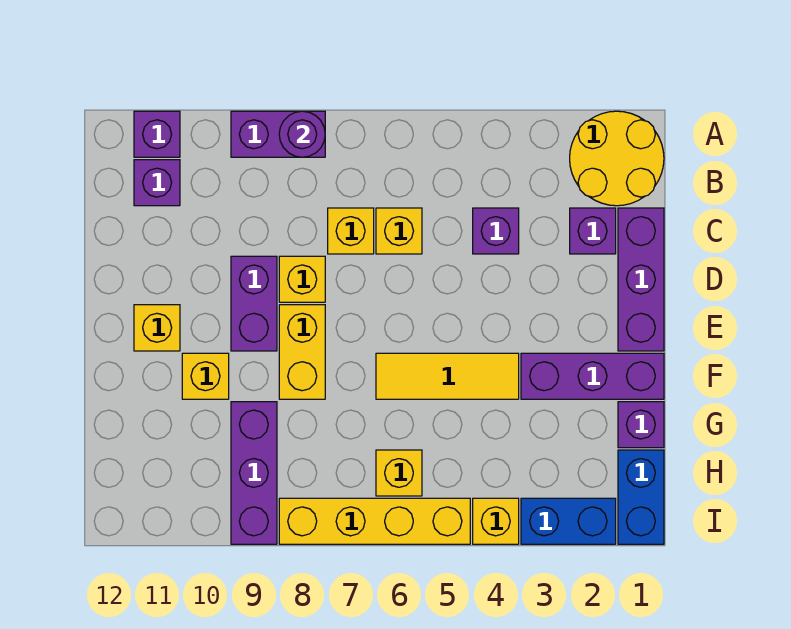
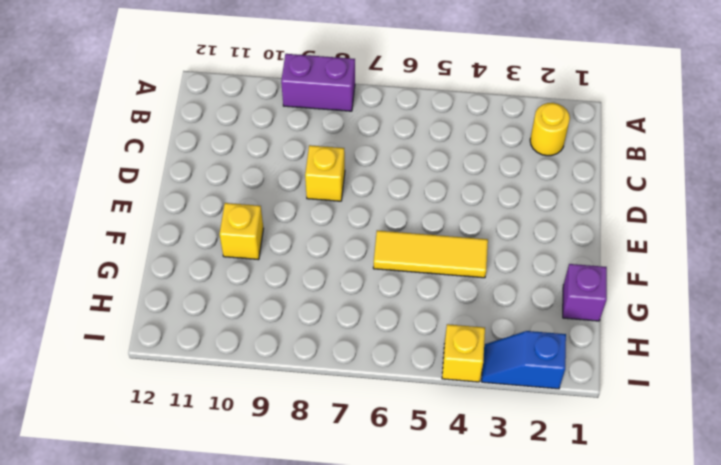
yellow 1x1 round brick [530,103,570,156] -> yellow 2x2 round brick [570,111,664,206]
blue 1x2 slope [482,331,566,389] -> blue 1x2 brick [521,498,616,544]
none -> purple 1x1 brick [134,111,180,157]
none -> purple 1x1 brick [134,160,180,206]
none -> purple 1x3 brick [618,208,664,351]

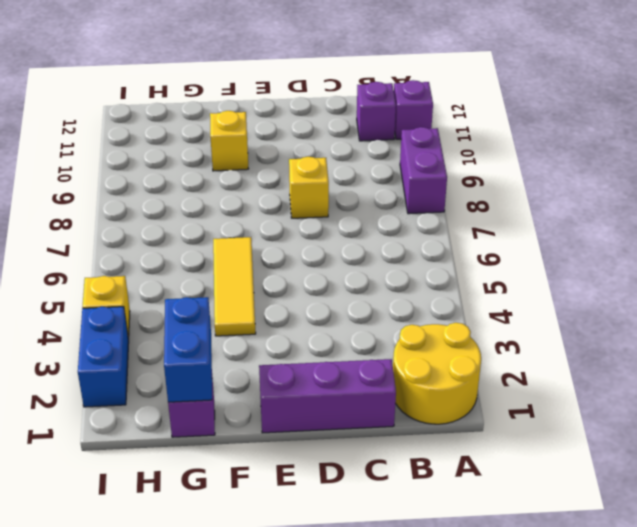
blue 1x2 brick [164,297,212,402] -> blue 1x2 brick turned to [618,450,664,544]
none -> purple 1x1 brick [570,208,616,254]
none -> purple 1x1 brick [473,208,519,254]
none -> yellow 1x1 brick [376,208,422,254]

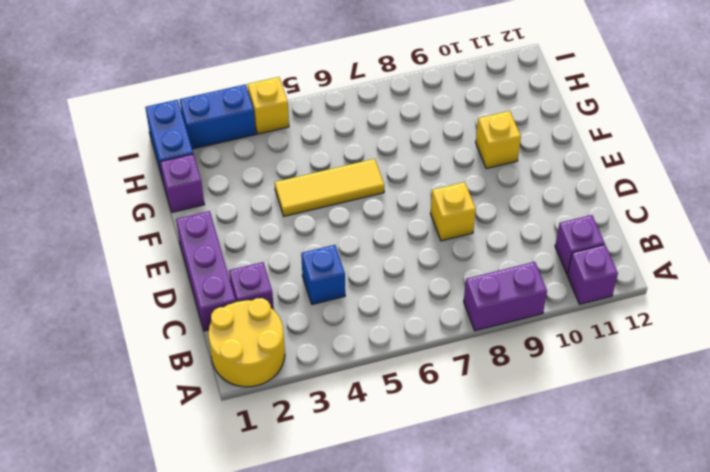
blue 1x1 brick [301,245,345,304] -> purple 1x1 brick [473,208,519,254]
none -> yellow 1x1 brick [376,208,422,254]
none -> yellow 1x1 brick [328,208,374,254]
none -> purple 1x2 brick [231,256,277,351]

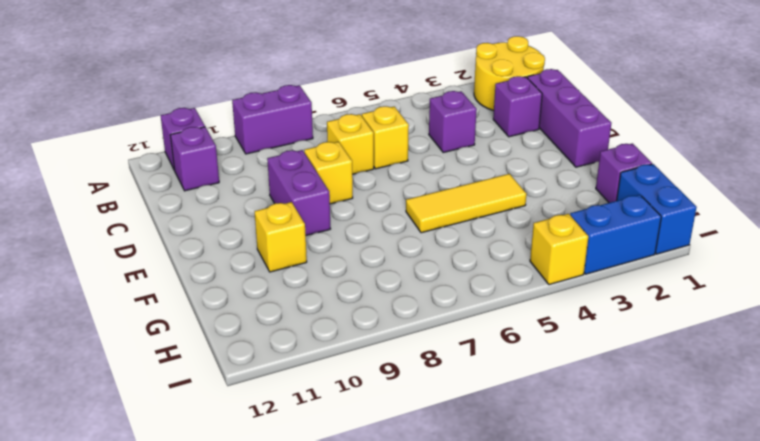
none -> yellow 1x2 brick [279,305,325,399]
none -> yellow 1x1 brick [134,305,180,351]
none -> purple 1x3 brick [521,353,664,399]

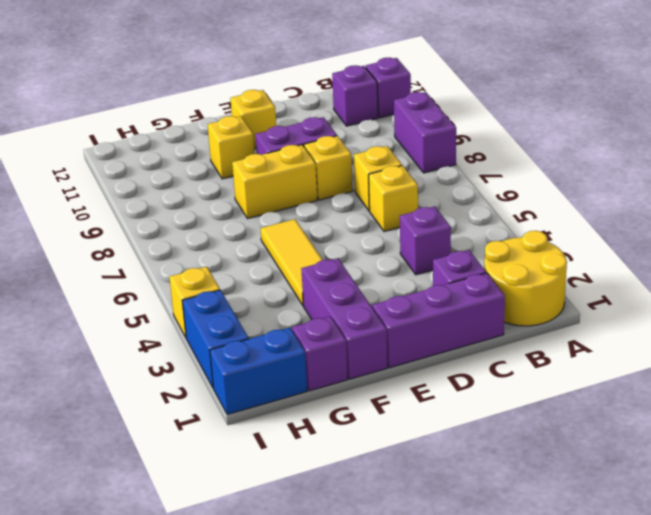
none -> purple 1x3 brick [231,402,277,544]
none -> yellow 1x1 brick [376,450,422,496]
none -> yellow 1x4 brick [279,498,470,544]

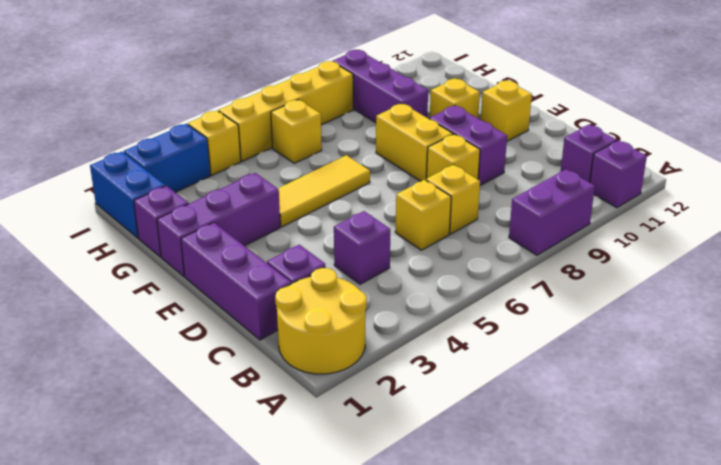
none -> purple 1x1 round brick [279,111,325,157]

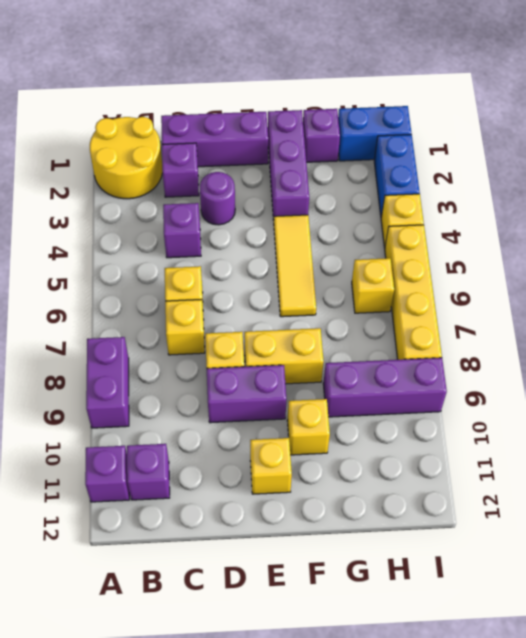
purple 1x1 round brick [200,172,235,225] -> purple 1x1 round brick moved to [279,111,325,157]

